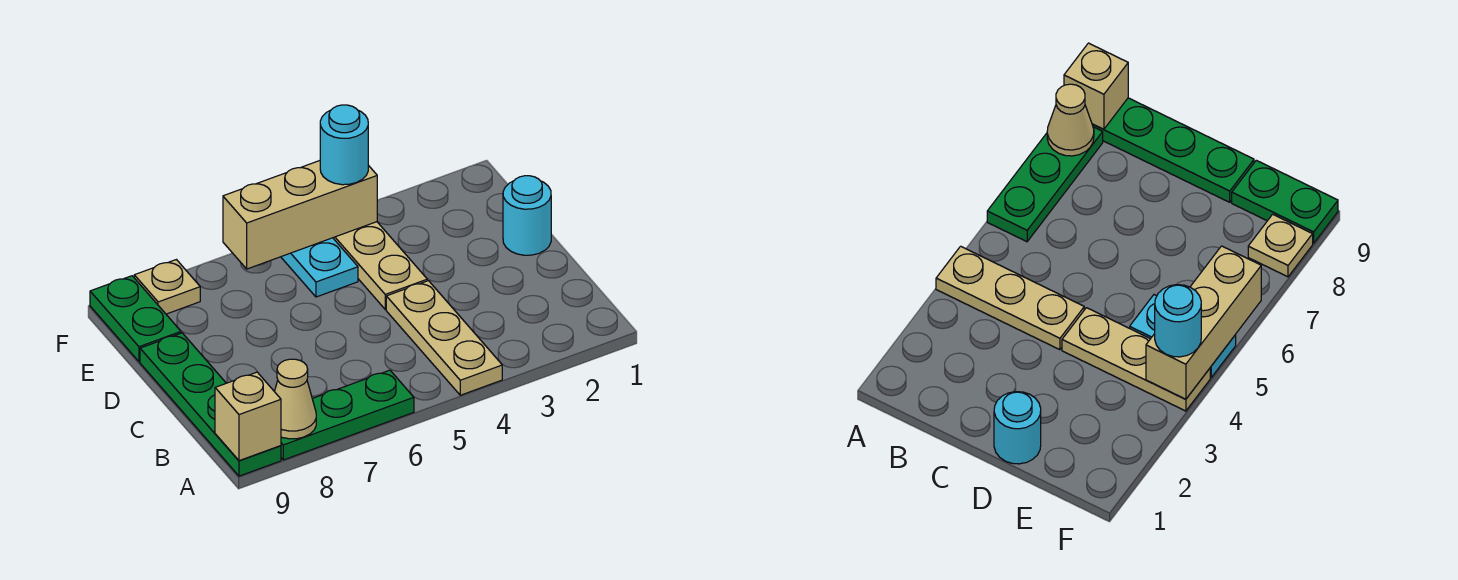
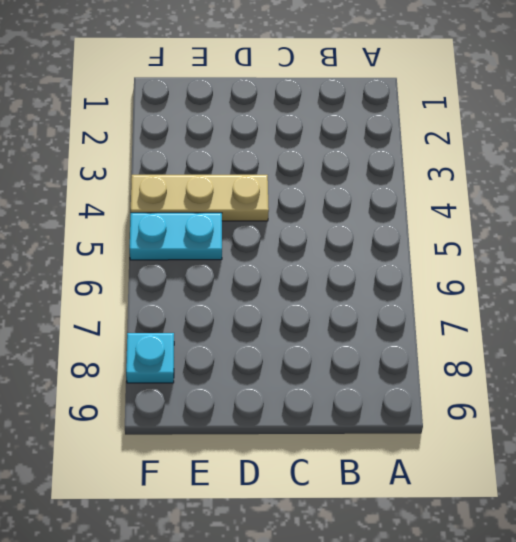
cyan 1x1 plate [126,333,174,383] -> tan 1x1 plate [134,260,200,314]
none -> tan 1x3 plate [386,281,502,395]
none -> green 1x3 plate [281,370,414,460]
none -> green 1x4 plate [140,333,281,476]

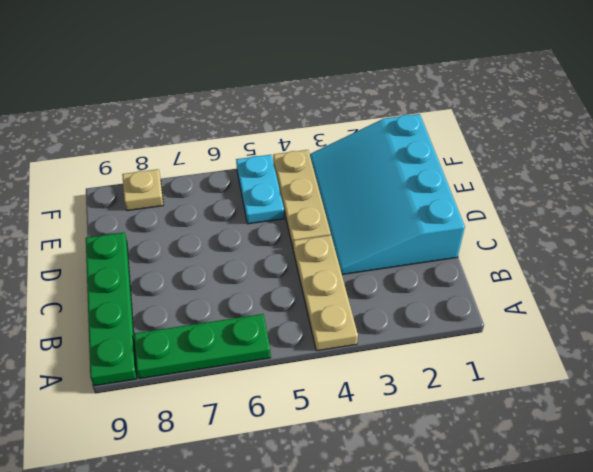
cyan 3x4 slope [310,114,465,274] -> cyan 1x1 round brick [503,176,551,255]
none -> green 1x2 plate [90,276,181,362]
none -> tan 1x1 cone [275,359,316,439]
none -> tan 1x1 brick [215,372,281,461]

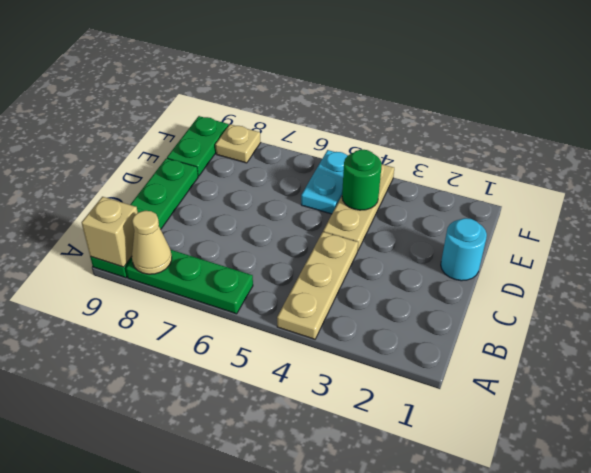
green 1x1 round brick [342,150,382,210] -> none
none -> tan 1x3 brick [223,161,377,269]
none -> cyan 1x1 round brick [320,105,368,185]

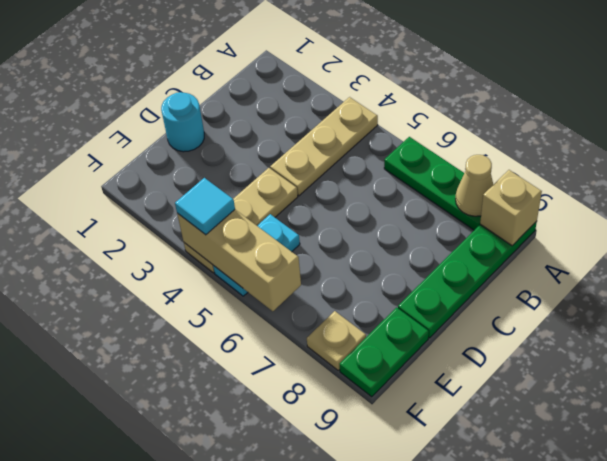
cyan 1x1 tile [175,178,235,235] -> cyan 1x1 round brick [320,105,368,185]

